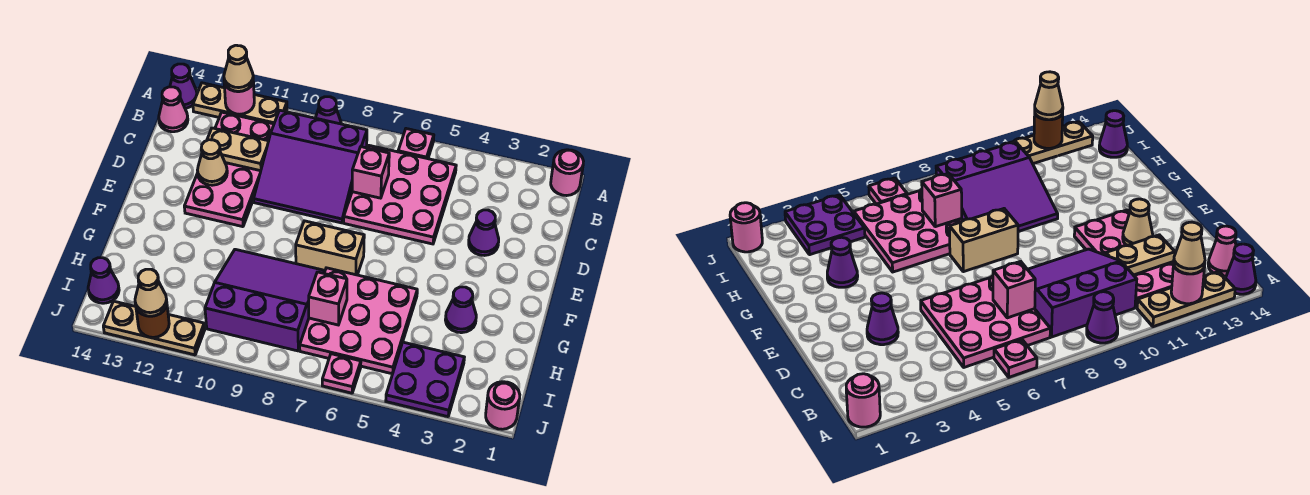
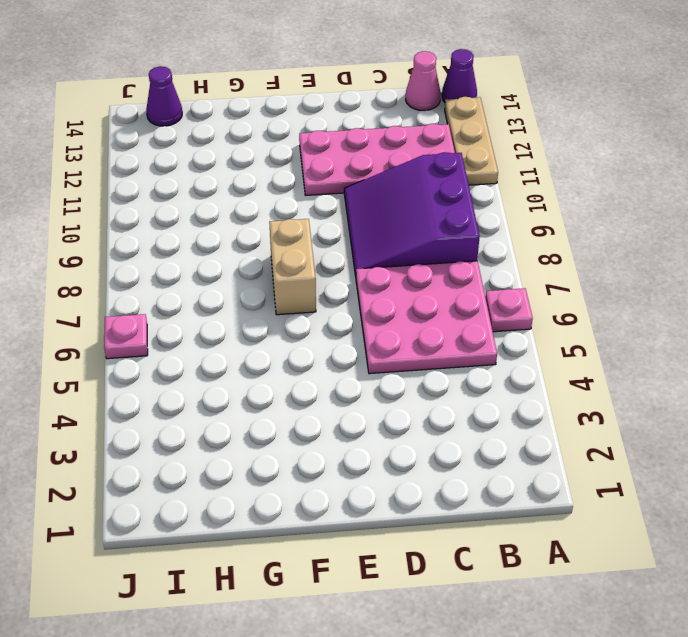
none -> pink 1x1 round brick [551,150,584,196]
none -> purple 1x1 cone [316,97,341,124]
none -> purple 1x1 cone [469,210,499,255]

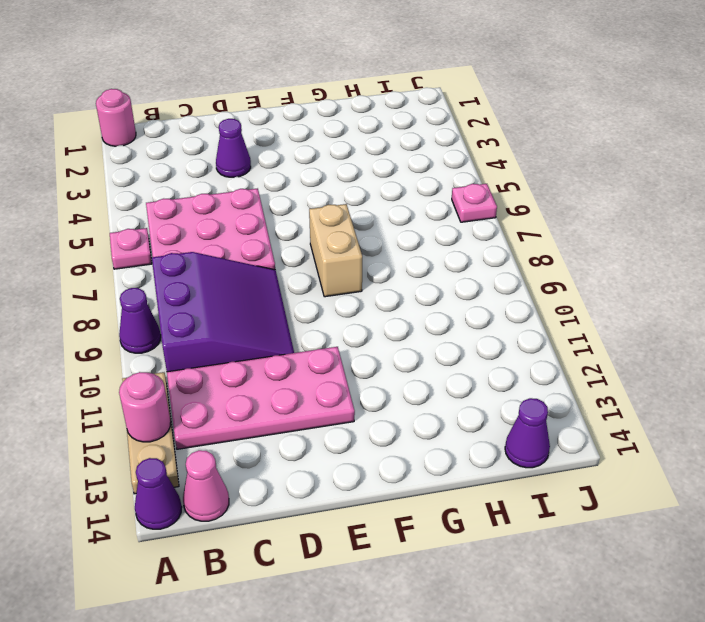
none -> purple 1x1 cone [445,287,476,333]
none -> pink 3x3 plate [300,268,417,374]
none -> purple 3x3 slope [205,249,325,351]

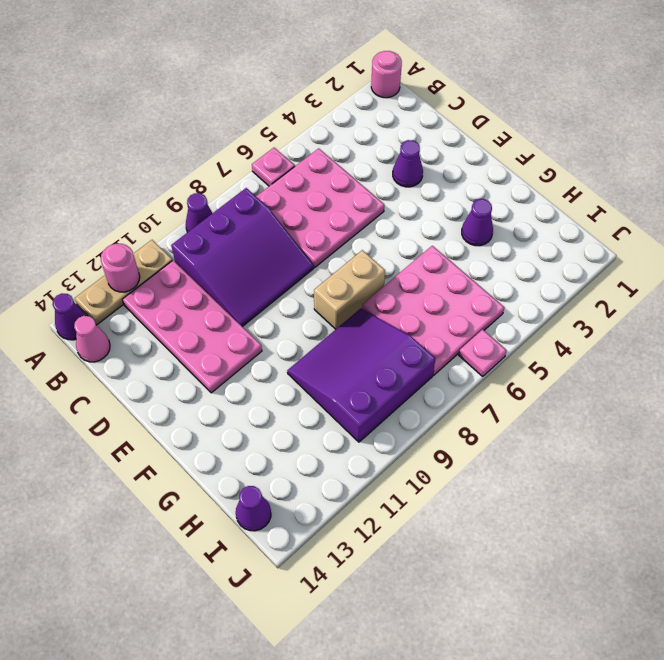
none -> purple 2x2 plate [386,342,464,417]
none -> pink 1x1 round brick [486,382,520,429]
none -> tan 1x3 plate [103,301,205,355]

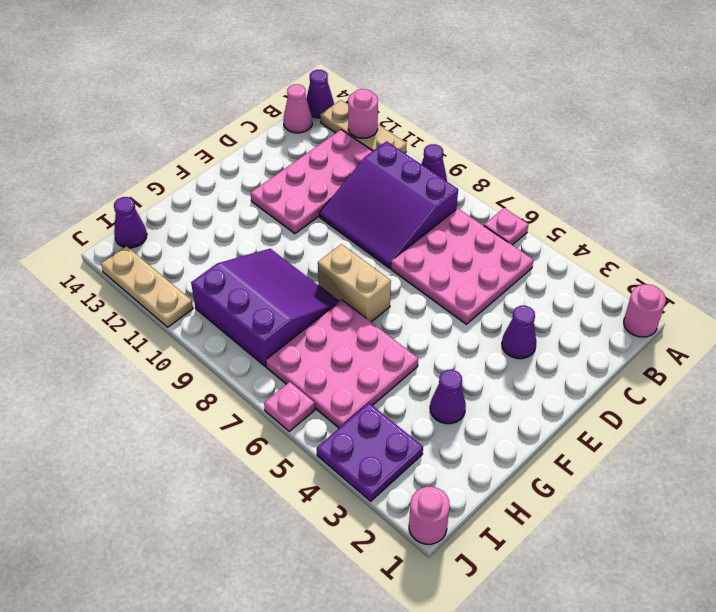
none -> pink 1x1 brick [352,147,389,198]
none -> tan 1x2 plate [207,128,269,171]
none -> tan 1x1 cone [197,140,227,185]

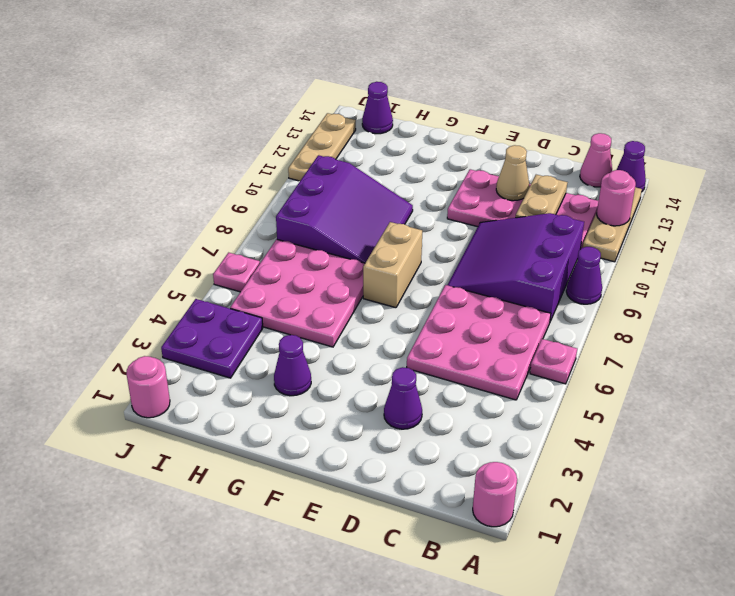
none -> pink 1x1 brick [352,147,389,198]
none -> pink 1x1 brick [309,272,347,325]
none -> brown 1x1 round brick [136,305,169,337]

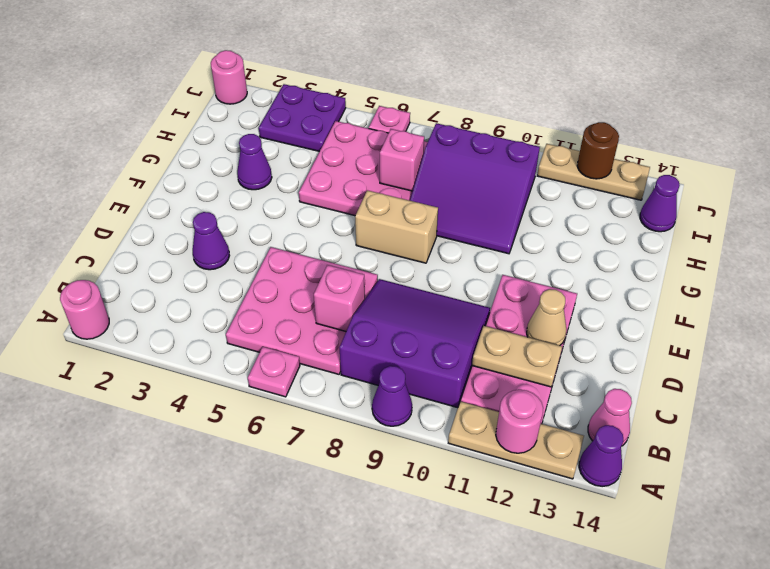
none -> tan 1x1 cone [224,45,253,91]
none -> tan 1x1 cone [135,269,167,316]

